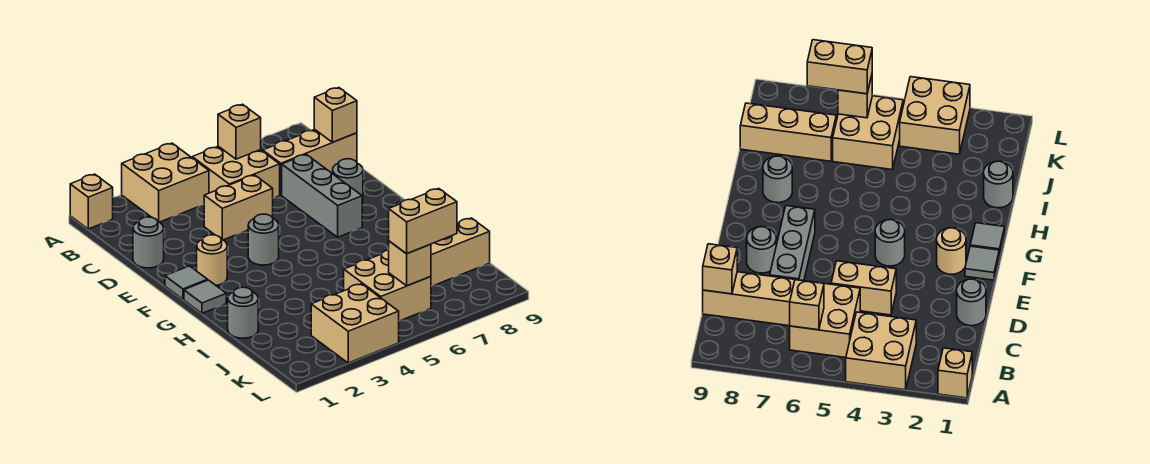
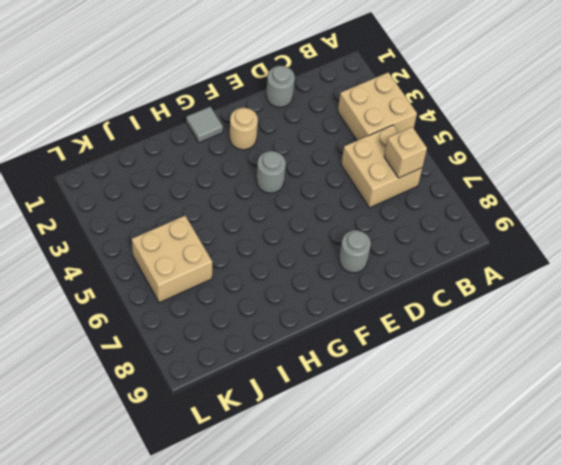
none -> tan 1x1 brick [70,174,113,229]
none -> tan 1x3 brick [263,129,357,195]
none -> tan 1x2 brick [204,175,273,240]

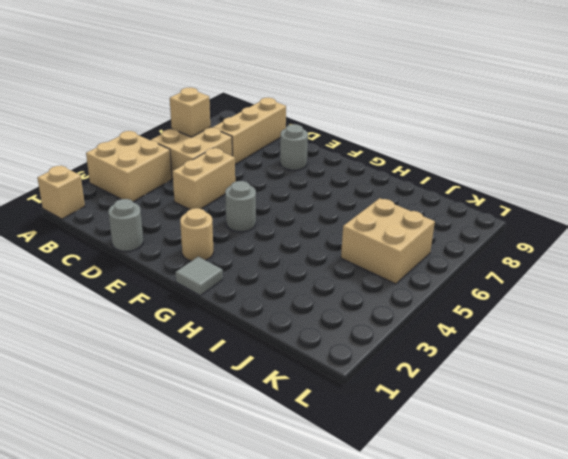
none -> grey 1x3 brick [282,154,362,237]
none -> grey 1x1 tile [165,266,207,299]
none -> grey 1x1 round brick [763,156,792,203]

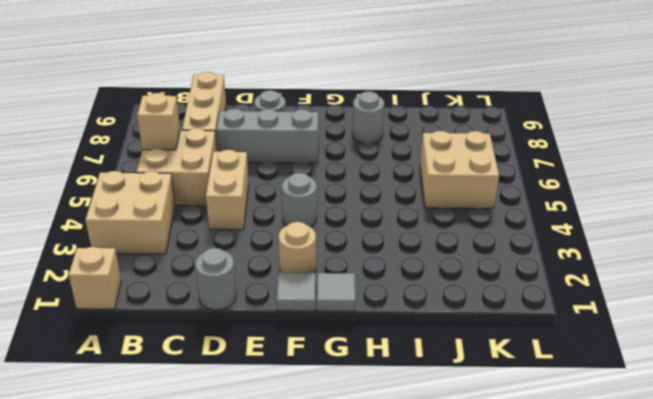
none -> grey 1x1 round brick [228,287,258,338]
none -> tan 1x3 brick [431,218,490,286]
none -> tan 2x2 brick [311,284,399,363]

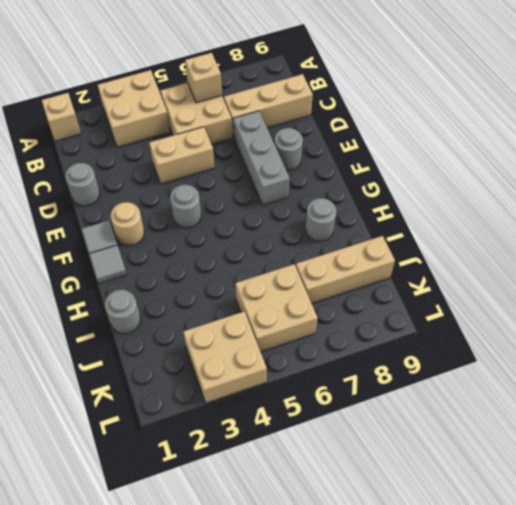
none -> tan 1x1 brick [314,88,357,142]
none -> tan 1x1 brick [389,241,431,286]
none -> tan 1x2 brick [389,189,457,254]

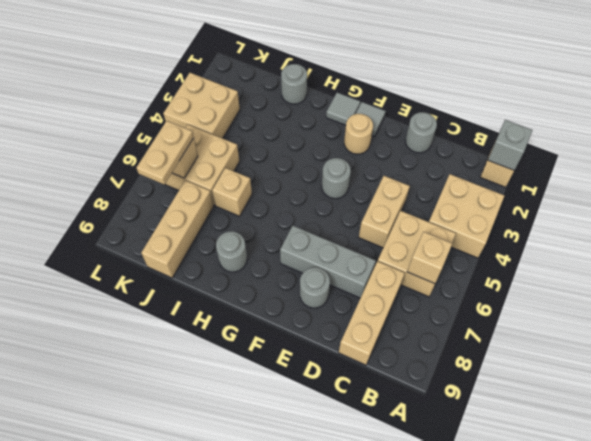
grey 1x1 brick [488,120,532,170] -> none
tan 1x1 brick [212,168,252,216] -> tan 1x1 brick moved to [314,88,357,142]
tan 1x2 plate [136,121,194,184] -> tan 1x2 brick [389,189,457,254]

